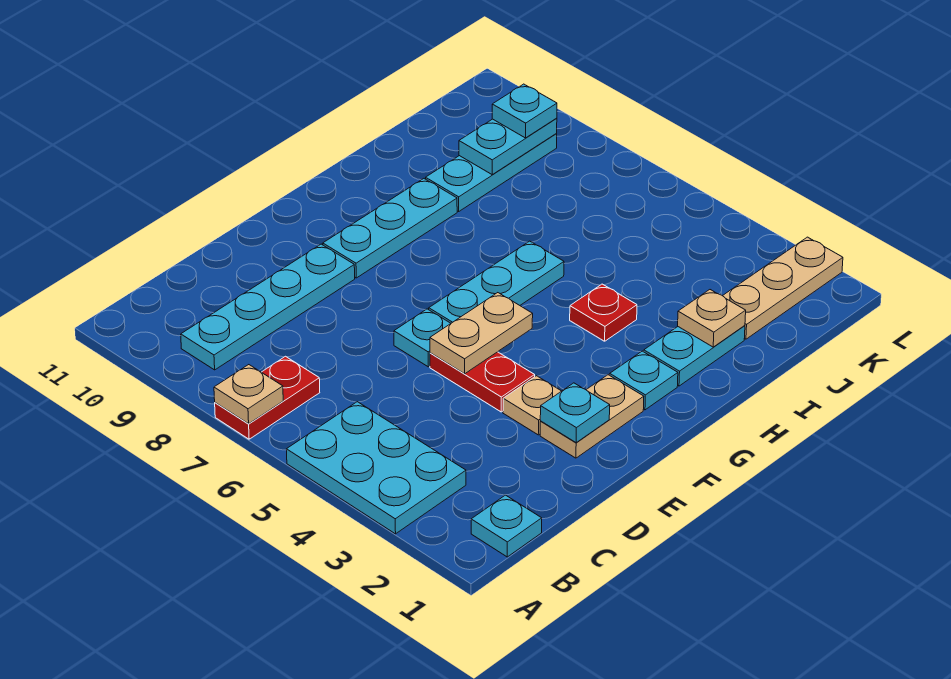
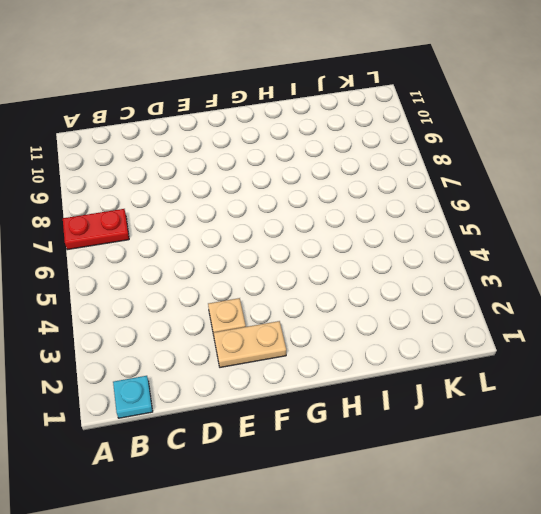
none -> cyan 2x3 plate [287,402,466,534]
none -> cyan 1x4 plate [181,244,355,370]
none -> red 1x2 plate [430,352,535,412]

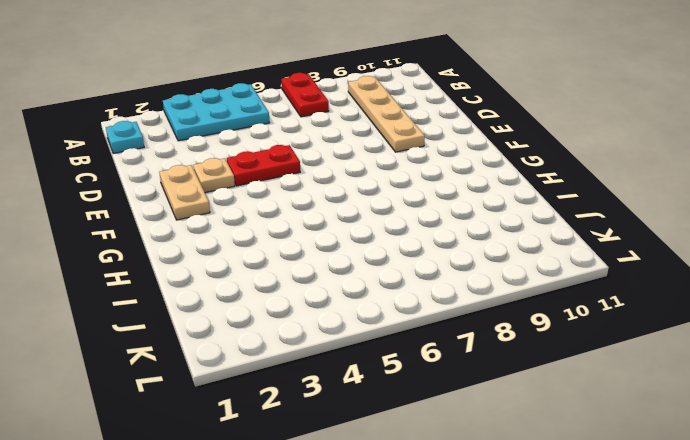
tan 1x4 plate [348,76,425,152] -> cyan 1x4 plate [181,244,355,370]
none -> cyan 1x1 plate [394,309,451,367]
none -> cyan 1x3 plate [429,241,564,323]
none -> cyan 1x3 plate [323,179,457,278]

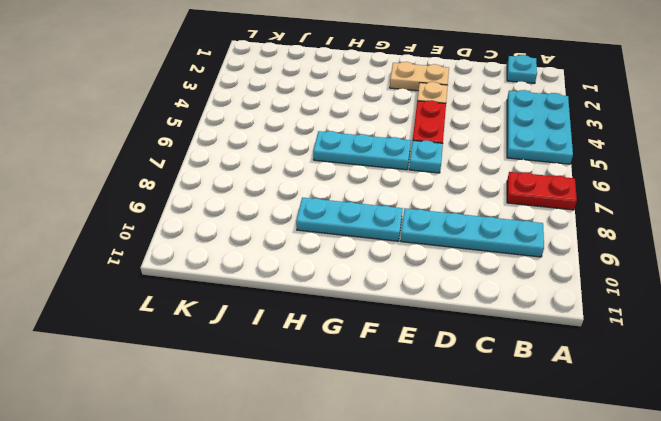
none -> cyan 1x1 plate [610,351,678,410]
none -> cyan 1x2 plate [643,326,745,386]
none -> red 1x1 plate [570,284,637,341]

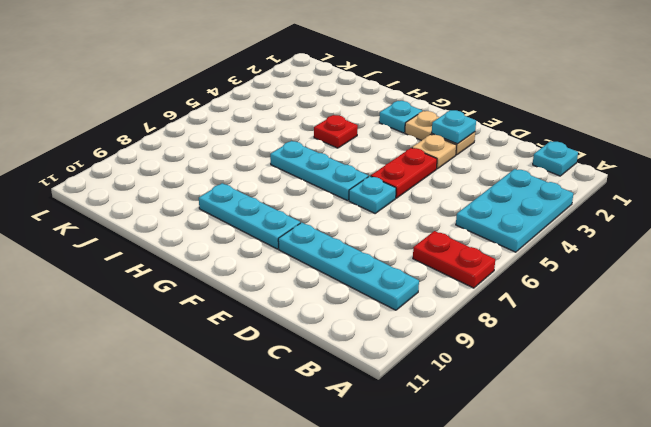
none -> cyan 1x2 plate [643,326,745,386]
none -> cyan 1x3 plate [426,134,557,211]
none -> tan 1x3 plate [723,237,843,339]

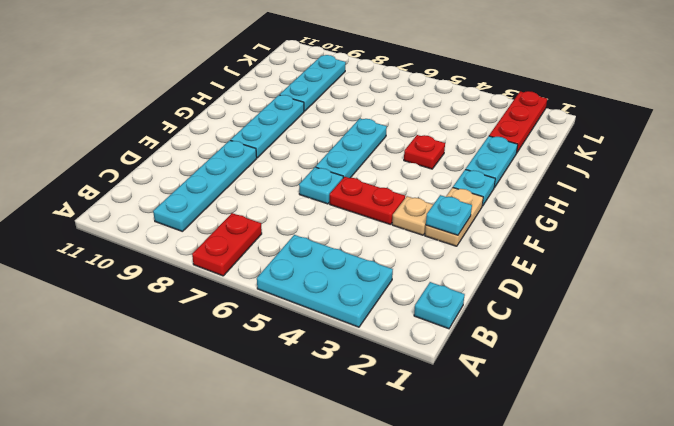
red 1x3 plate [489,91,547,153] -> tan 1x3 plate [723,237,843,339]
none -> tan 1x1 plate [214,365,283,424]
none -> tan 1x2 plate [430,293,533,374]
none -> tan 1x1 plate [678,290,746,347]

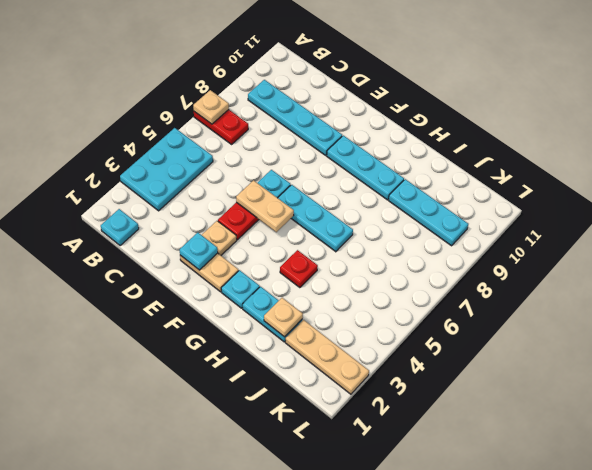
none -> cyan 1x2 plate [459,118,557,174]
none -> cyan 1x1 plate [492,84,557,138]

